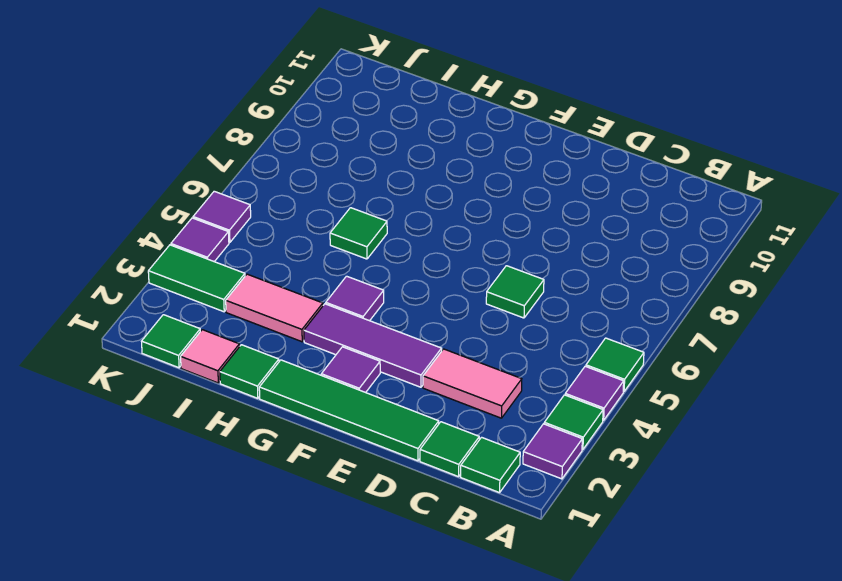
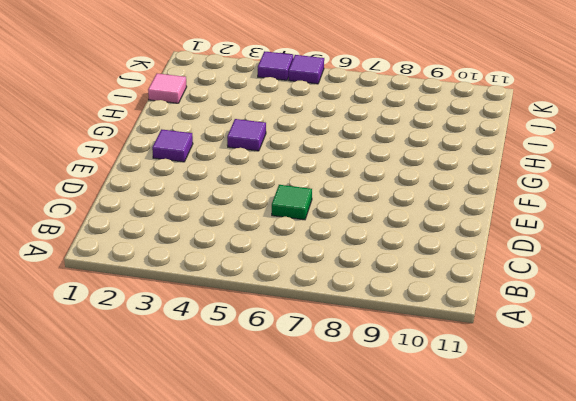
none -> purple 1x1 tile [523,424,582,479]
none -> green 1x1 tile [544,395,603,449]
none -> purple 1x1 tile [565,366,624,420]

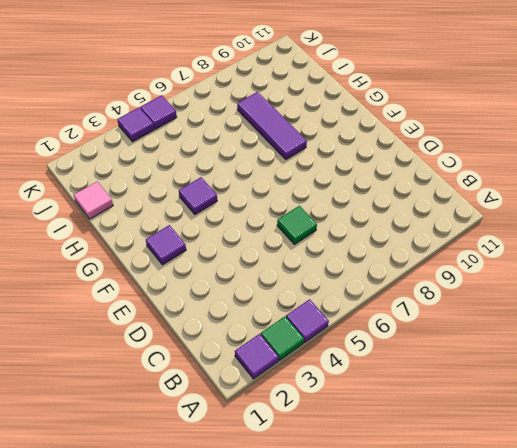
purple 1x3 tile [237,92,307,159] -> purple 1x3 tile moved to [304,304,442,387]
none -> green 1x1 tile [586,338,644,392]
none -> green 1x1 tile [461,437,520,493]
none -> green 1x1 tile [420,422,479,477]

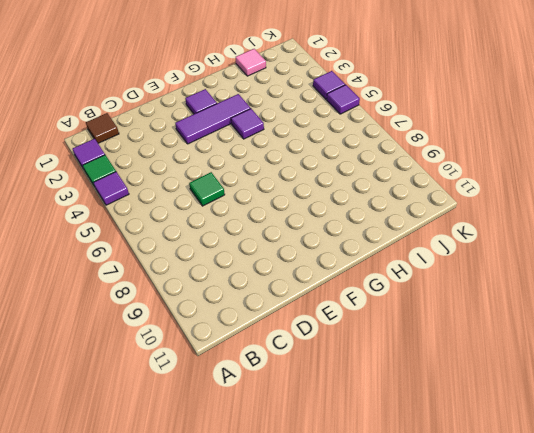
brown 1x1 tile [86,113,119,143] -> green 1x1 tile [461,437,520,493]
none -> green 1x1 tile [586,338,644,392]
none -> green 1x1 tile [420,422,479,477]
none -> pink 1x2 tile [423,349,522,418]

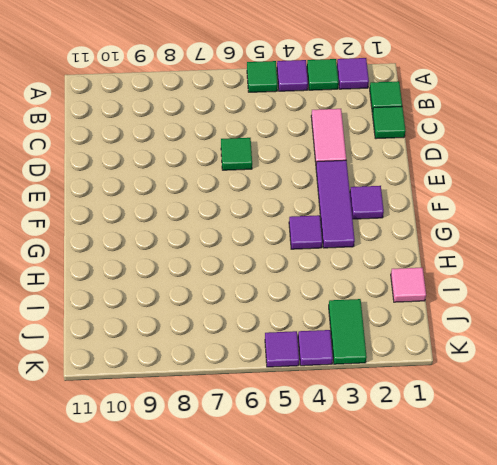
none -> green 1x4 tile [259,360,439,461]
none -> green 1x1 tile [220,345,279,398]
none -> pink 1x2 tile [226,274,323,342]

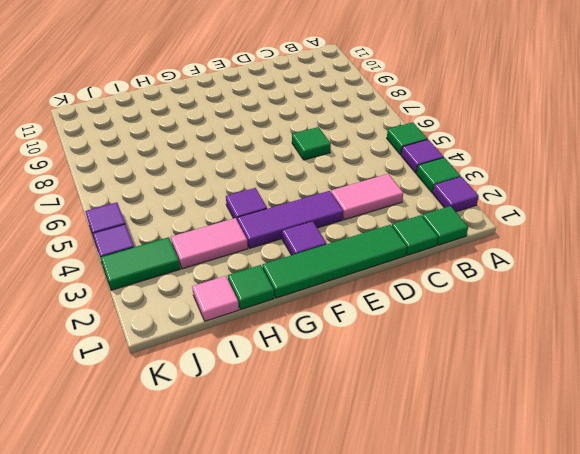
none -> green 1x1 tile [330,208,387,259]
none -> green 1x1 tile [141,315,200,368]

